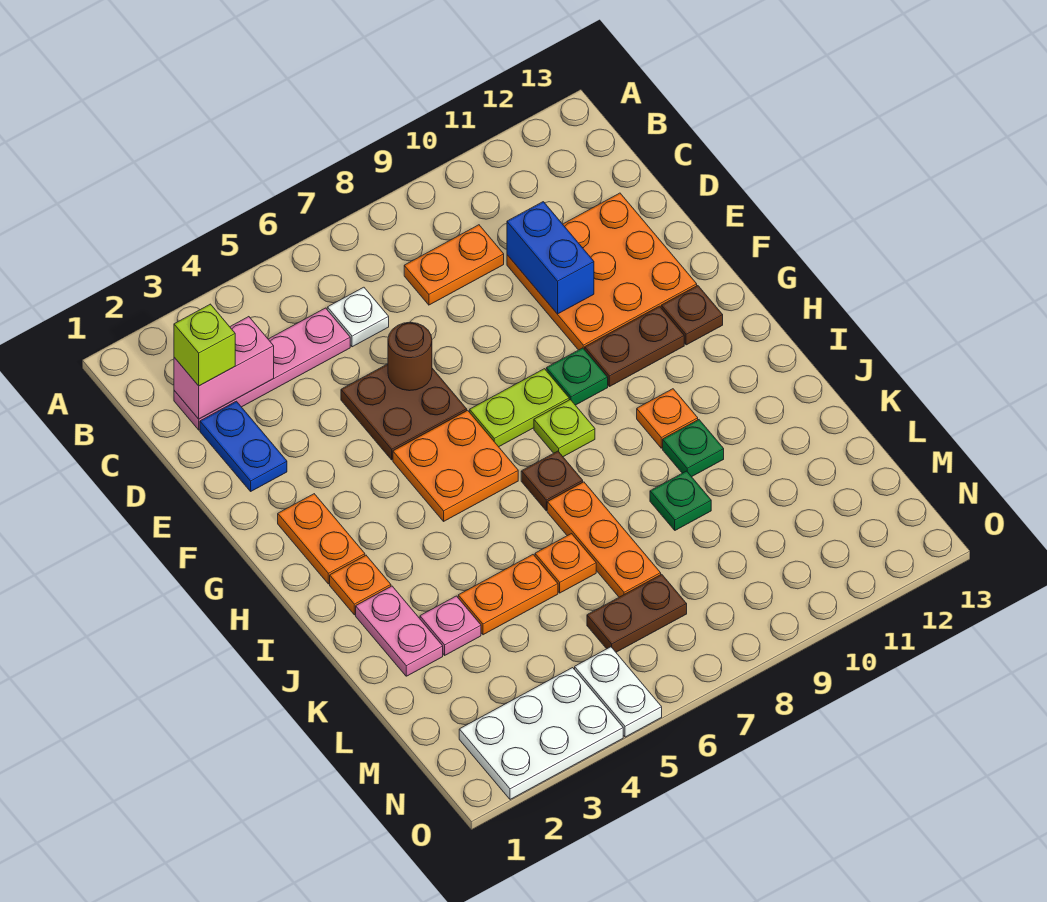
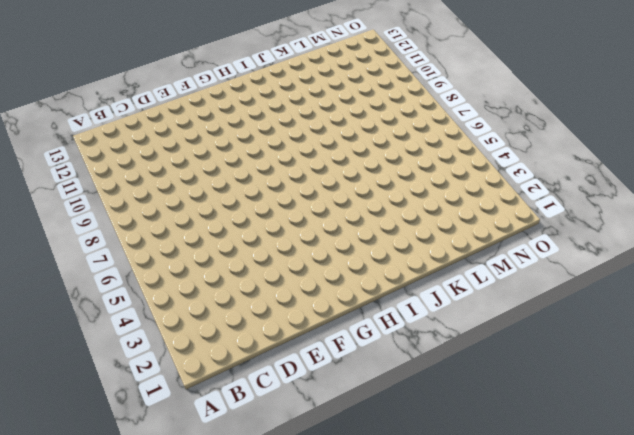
none -> pink 1x4 plate [174,308,350,430]
none -> white 1x1 plate [327,287,389,347]
none -> orange 1x2 plate [404,225,504,305]
none -> blue 1x2 plate [200,401,287,491]

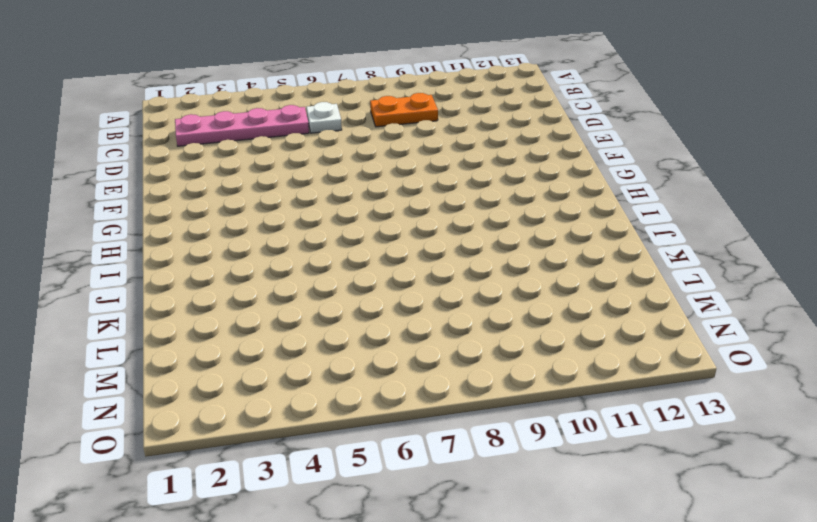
none -> blue 1x2 plate [200,401,287,491]
none -> orange 3x3 plate [507,193,697,350]
none -> brown 2x2 plate [341,364,467,460]
none -> orange 1x2 plate [278,494,365,584]

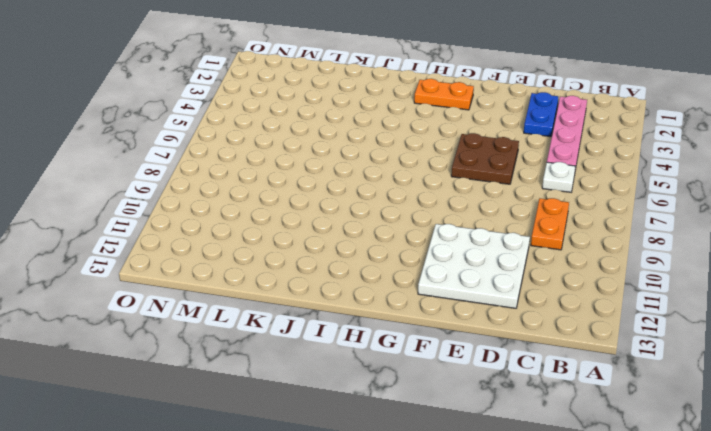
blue 1x2 plate [524,92,558,137] -> blue 1x2 plate turned to [200,401,287,491]
white 3x3 plate [418,224,530,308] -> orange 3x3 plate [507,193,697,350]
none -> orange 2x2 plate [393,410,518,521]
none -> lime 1x2 plate [470,369,569,447]
none -> green 1x1 plate [546,348,608,405]
none -> brown 1x2 plate [585,306,684,387]

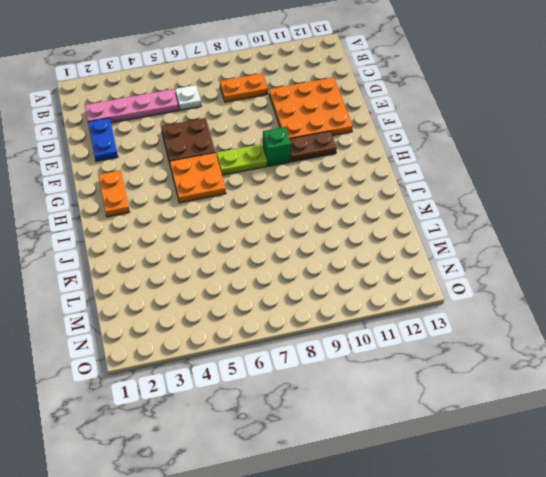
green 1x1 brick [263,127,291,166] -> green 1x1 plate [546,348,608,405]
none -> brown 1x1 plate [661,286,723,345]
none -> lime 1x1 plate [534,400,595,457]
none -> orange 1x1 plate [330,555,391,615]
none -> brown 1x1 plate [521,451,583,511]

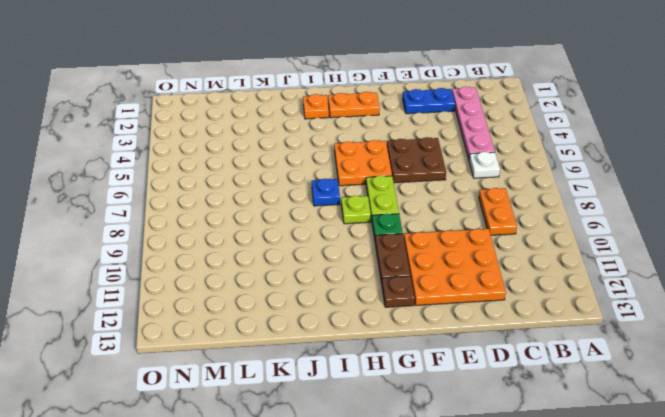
blue 1x1 plate [312,179,340,206] -> brown 1x1 plate [521,451,583,511]
none -> orange 1x1 plate [637,389,698,448]
none -> pink 1x2 plate [356,586,443,676]
none -> orange 1x3 plate [547,482,661,597]
none -> green 1x1 plate [663,420,724,477]

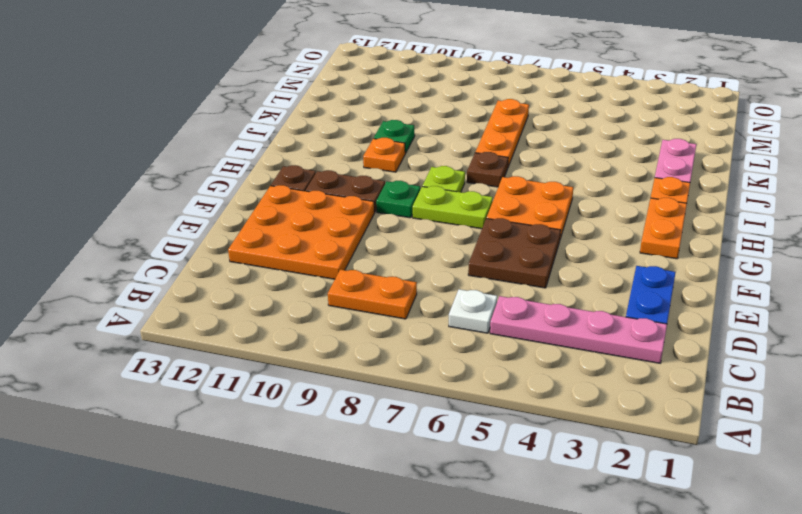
none -> pink 1x1 plate [420,596,481,655]
none -> orange 1x2 plate [458,555,558,635]
none -> orange 1x1 plate [535,534,596,593]
none -> green 1x1 plate [650,471,711,530]

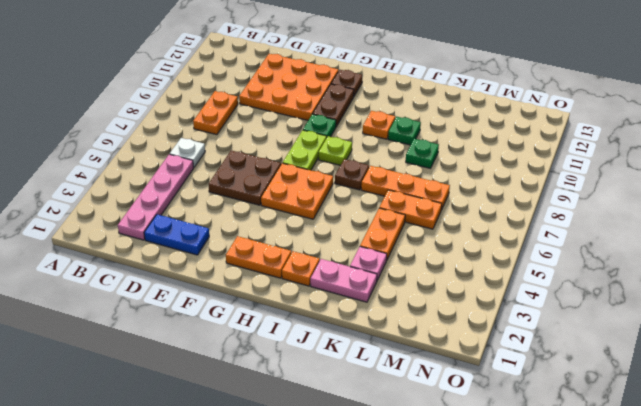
orange 1x2 plate [379,190,442,229] -> orange 1x1 plate [535,534,596,593]
none -> brown 1x2 plate [587,574,687,652]
none -> white 2x3 plate [459,668,623,799]
none -> white 1x2 plate [575,647,662,737]
none -> pink 1x2 brick [174,317,274,419]

